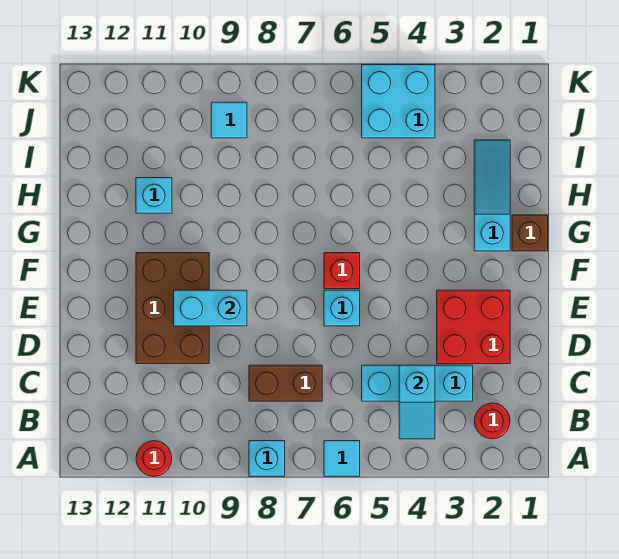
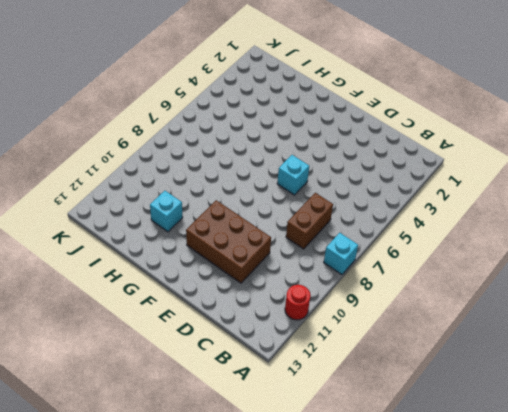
none -> cyan 1x1 tile [324,441,360,476]
none -> red 1x1 round brick [474,403,510,439]
none -> cyan 1x3 brick [362,365,473,401]

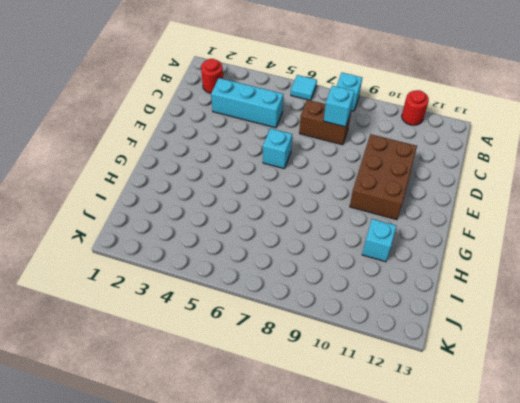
cyan 1x1 brick [324,86,354,127] -> none
none -> red 2x2 brick [437,290,510,364]
none -> red 1x1 brick [324,253,360,289]
none -> brown 1x1 brick [512,215,548,251]

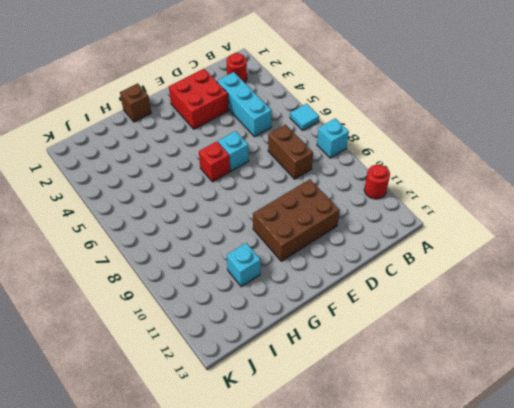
none -> cyan 1x3 slope [474,140,510,251]
none -> cyan 2x2 brick [362,65,435,138]
none -> cyan 1x1 tile [211,102,247,138]

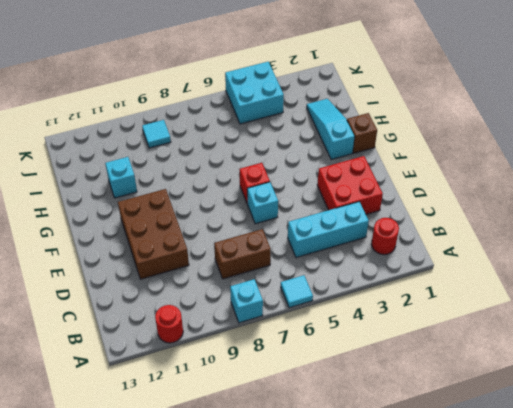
none -> cyan 1x2 slope [399,365,435,439]
none -> cyan 1x2 brick [174,290,247,326]

